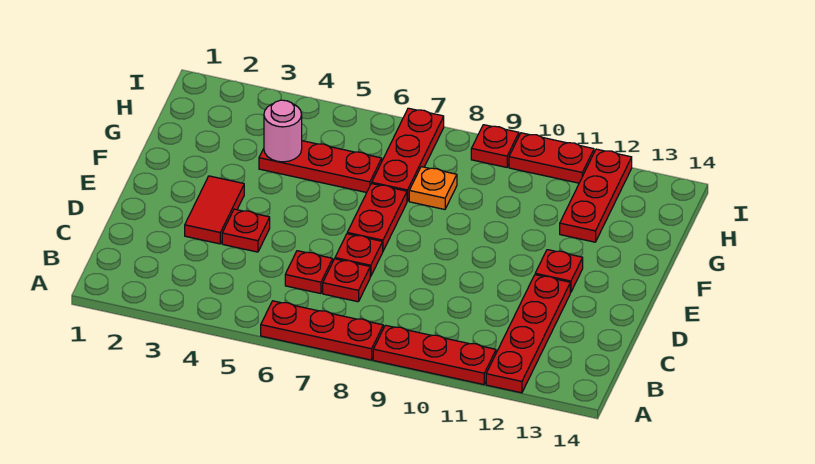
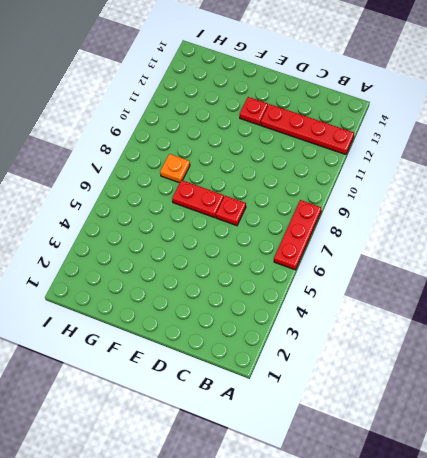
none -> red 1x3 plate [373,325,496,385]
none -> red 1x1 plate [285,251,333,294]
none -> red 1x1 plate [323,259,370,302]

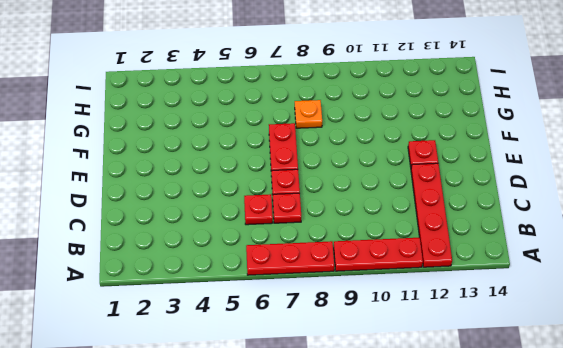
none -> red 1x2 tile [185,176,244,244]
none -> red 1x1 plate [222,209,270,252]
none -> red 1x3 plate [259,141,382,193]

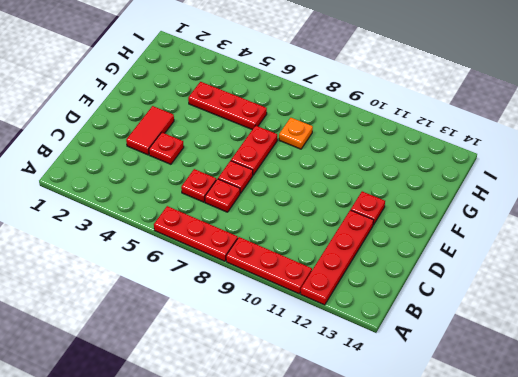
none -> red 1x3 plate [372,108,444,201]
none -> red 1x3 plate [560,149,632,242]
none -> red 1x1 plate [471,125,519,167]

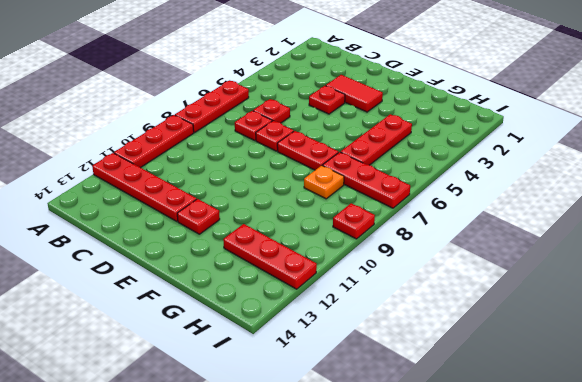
none -> red 1x2 plate [509,133,594,183]
none -> pink 1x1 round brick [264,100,302,162]

